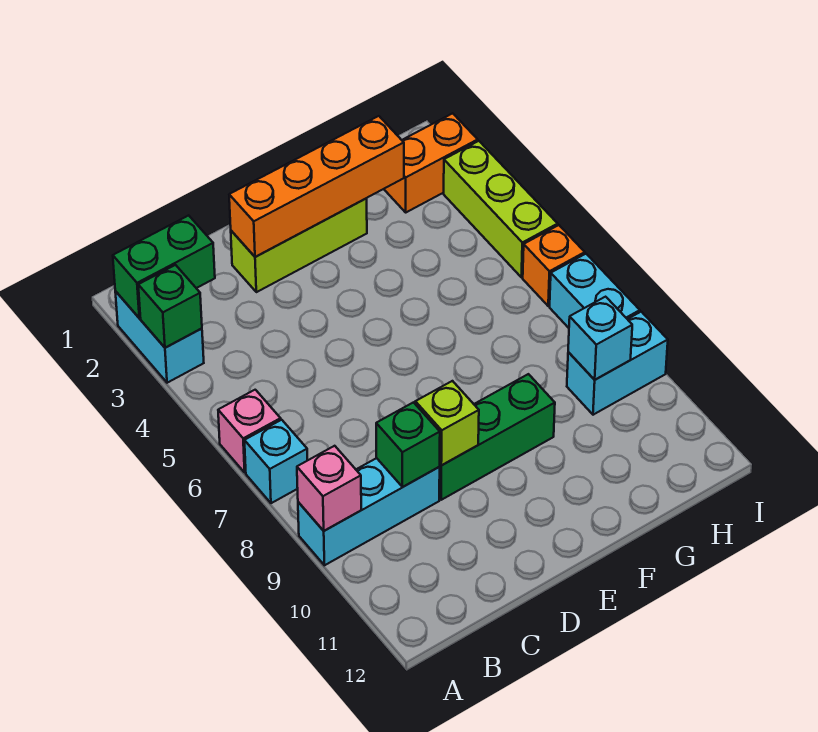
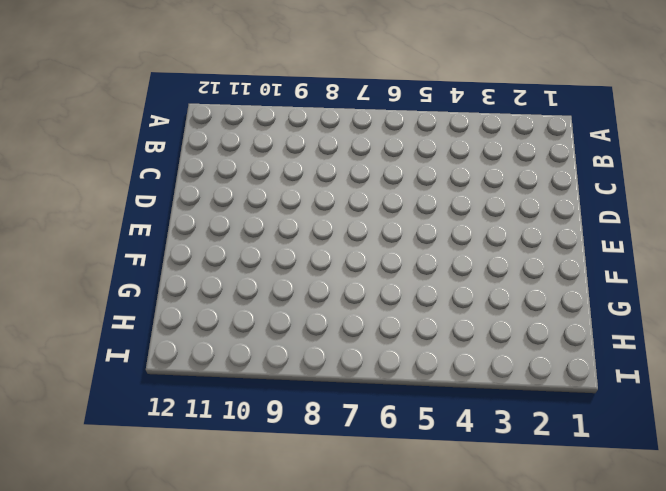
none -> cyan 1x2 brick [115,291,204,383]
none -> pink 1x1 brick [218,390,281,472]
none -> cyan 1x1 brick [244,420,308,503]

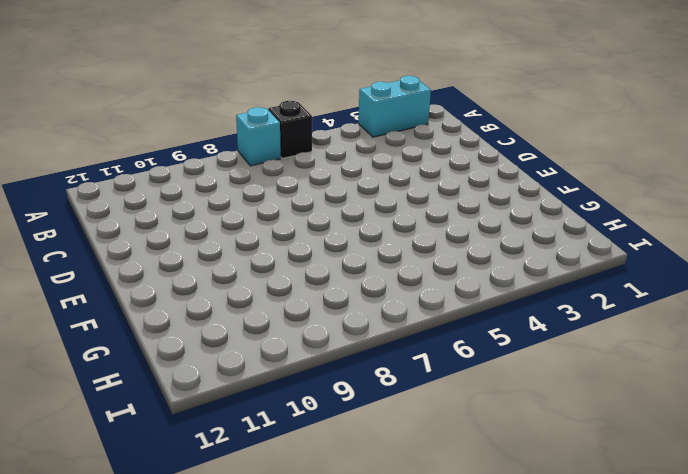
black 1x1 brick [268,101,312,158] -> pink 1x1 brick [218,390,281,472]
none -> cyan 1x3 brick [298,458,440,565]
none -> lime 1x3 brick [231,199,367,292]
none -> green 1x3 brick [439,374,555,500]

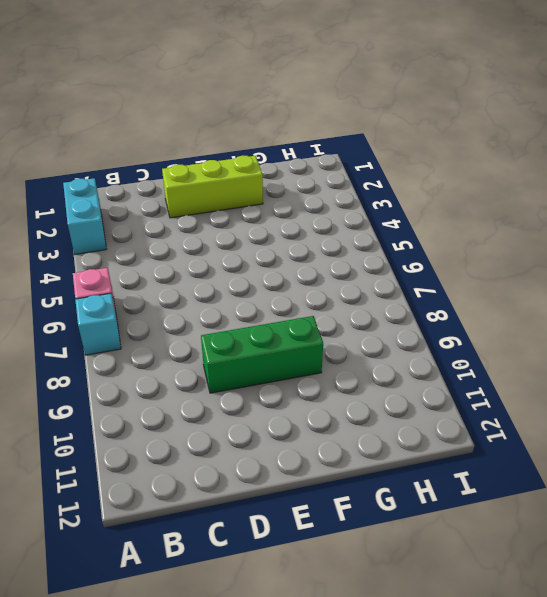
none -> cyan 1x3 brick [298,458,440,565]
none -> orange 1x2 brick [384,113,478,212]
none -> cyan 1x2 brick [567,312,668,415]

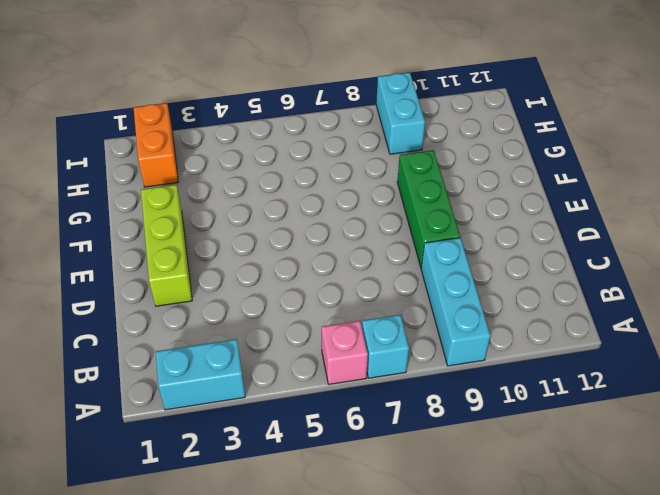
none -> lime 1x3 brick [444,141,558,277]
none -> orange 1x1 brick [523,225,585,306]
none -> cyan 1x2 brick [550,254,640,328]

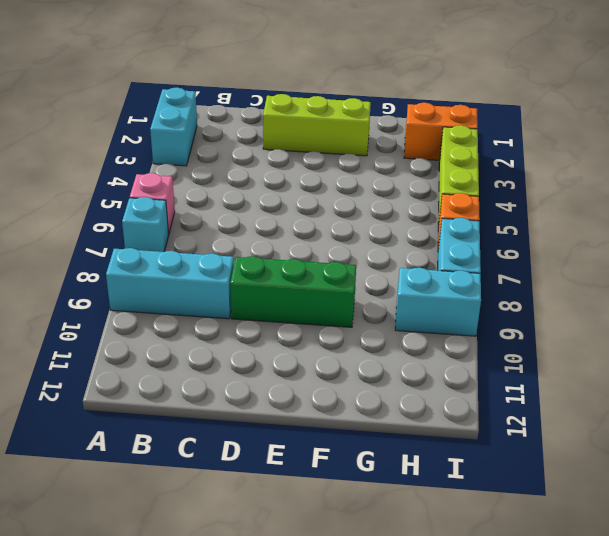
none -> green 1x2 brick [113,215,215,318]
none -> green 1x1 brick [138,265,202,348]
none -> pink 1x1 brick [297,446,361,531]

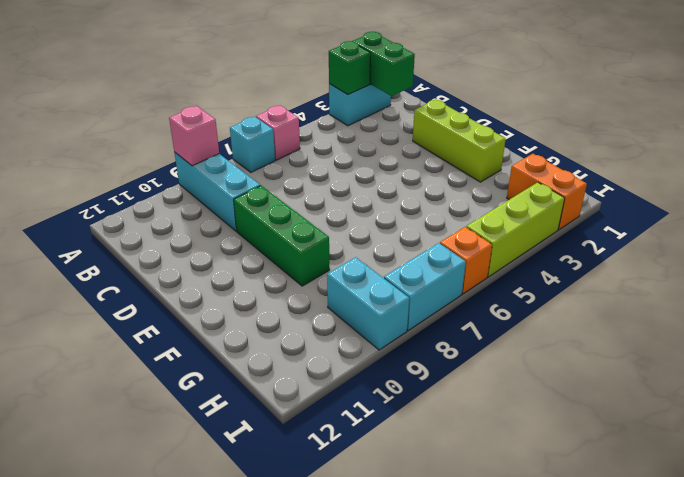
none -> green 1x1 brick [376,402,440,487]
none -> orange 1x4 brick [229,116,404,257]
none -> lime 1x1 brick [415,381,479,465]

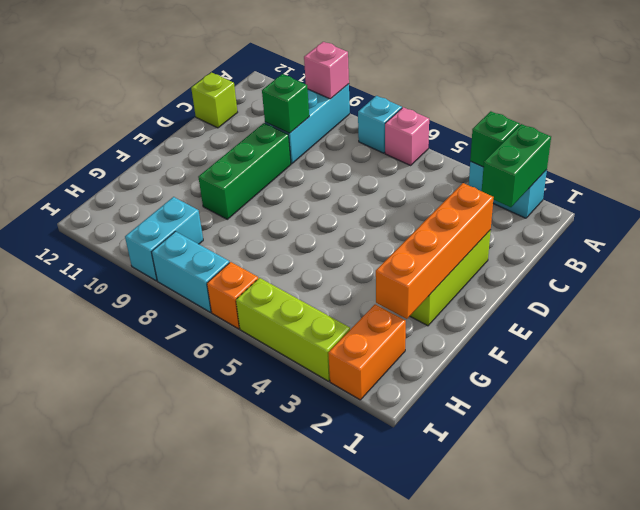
lime 1x1 brick [191,72,238,128] -> lime 1x1 brick moved to [415,381,479,465]
none -> cyan 1x1 brick [568,297,632,380]

